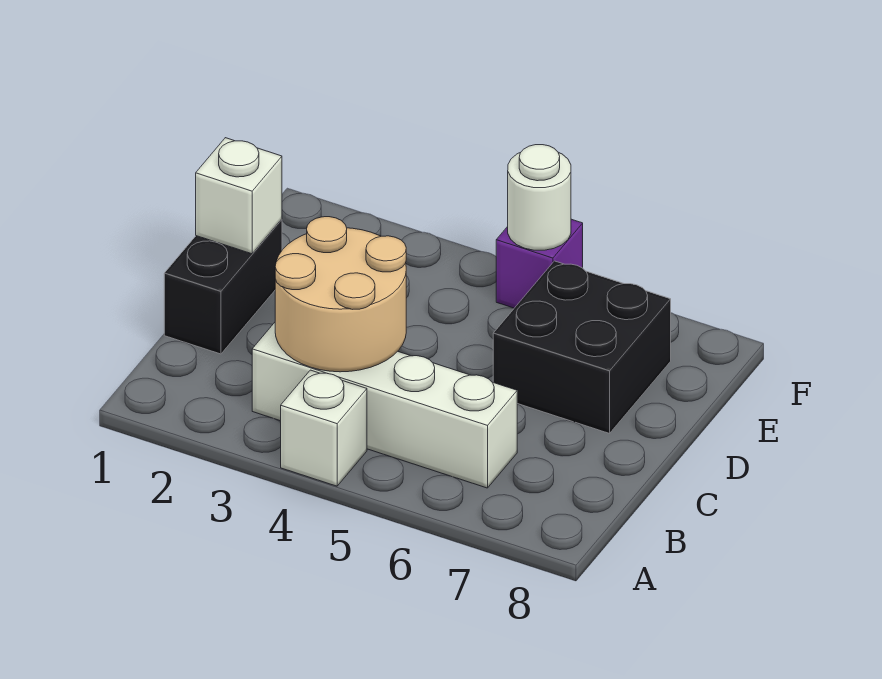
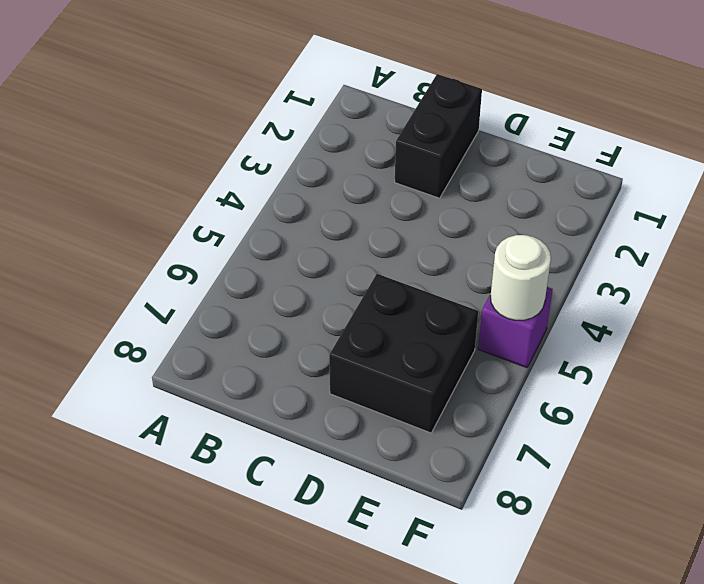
black 1x2 brick [395,74,482,198] -> black 1x2 brick turned to [164,219,282,354]
none -> white 1x1 brick [281,370,367,486]
none -> white 1x4 brick [252,322,517,488]

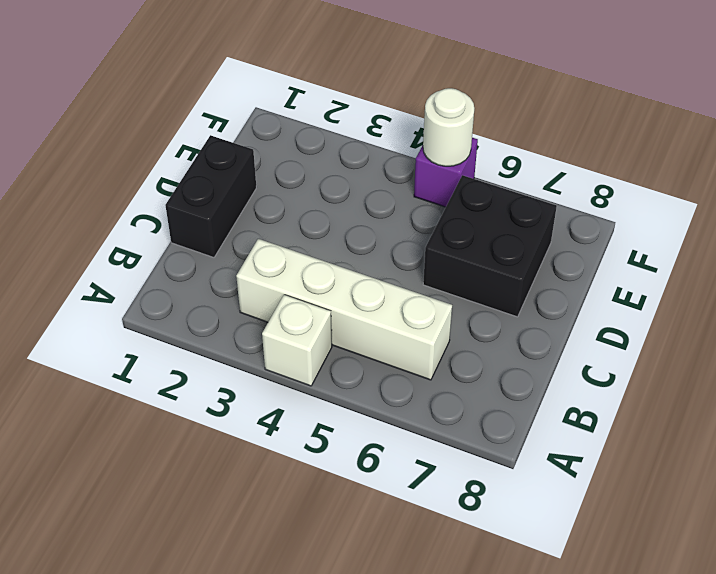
none -> tan 2x2 round brick [275,217,406,372]
none -> white 1x1 brick [196,138,282,254]

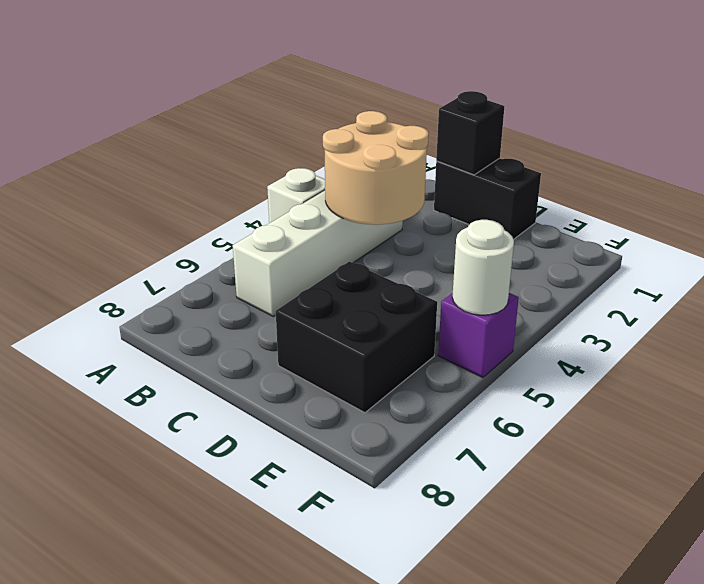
black 1x1 brick [436,91,505,175] -> none
none -> white 1x1 brick [196,138,282,254]

